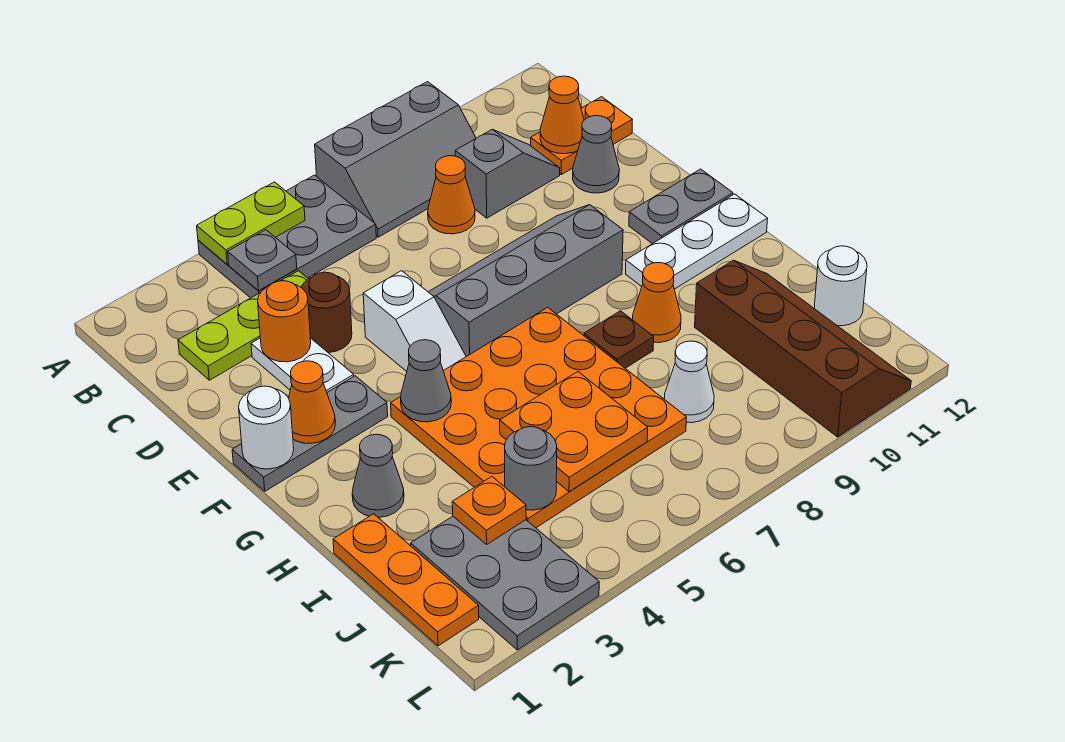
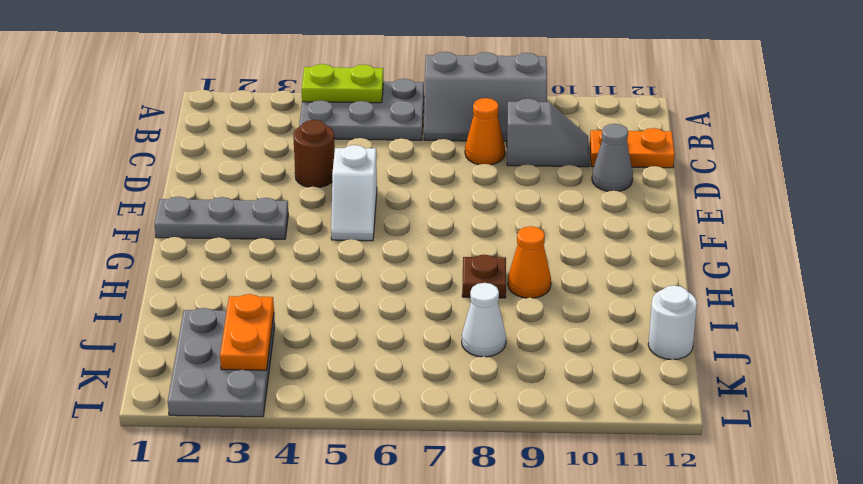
orange 1x2 plate [220,294,274,370] -> orange 1x1 plate [452,477,526,544]
none -> lime 1x3 plate [178,271,308,380]
none -> white 1x2 plate [251,338,354,392]
none -> grey 2x4 slope [429,205,623,357]
none -> grey 1x2 plate [629,169,733,244]

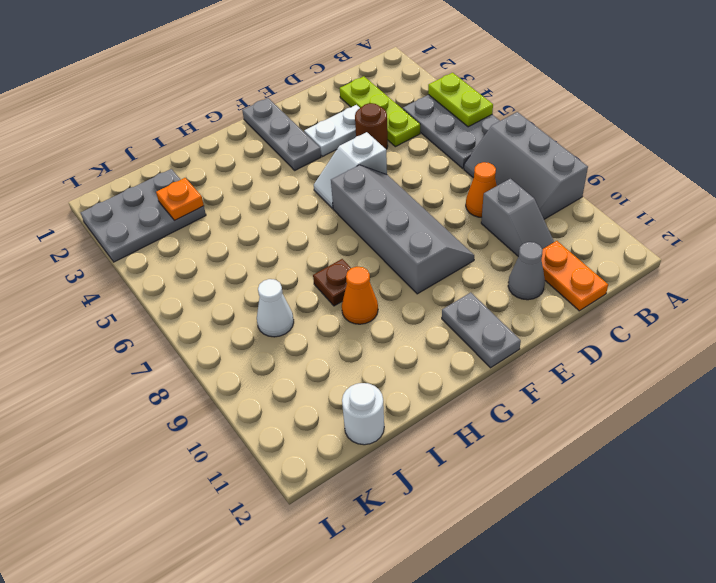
none -> orange 4x4 plate [391,307,686,528]
none -> white 1x3 plate [626,194,768,289]
none -> grey 1x1 cone [352,434,404,517]
none -> orange 1x3 plate [333,514,479,646]

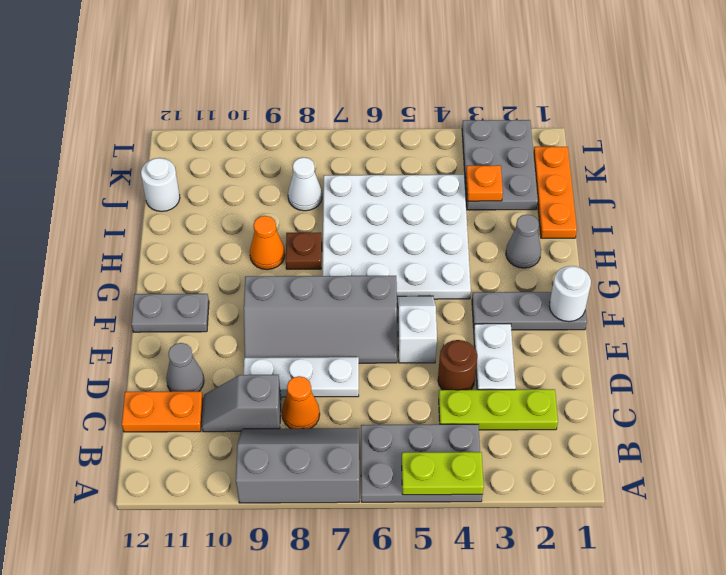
white 1x3 plate [244,357,359,397] -> white 1x3 plate moved to [626,194,768,289]
white 4x4 plate [323,175,471,299] -> orange 4x4 plate [391,307,686,528]
none -> brown 2x4 slope [695,260,911,437]
none -> grey 1x1 plate [228,230,297,291]
none -> orange 1x1 cone [540,76,584,154]
none -> orange 1x1 round brick [258,281,311,362]

